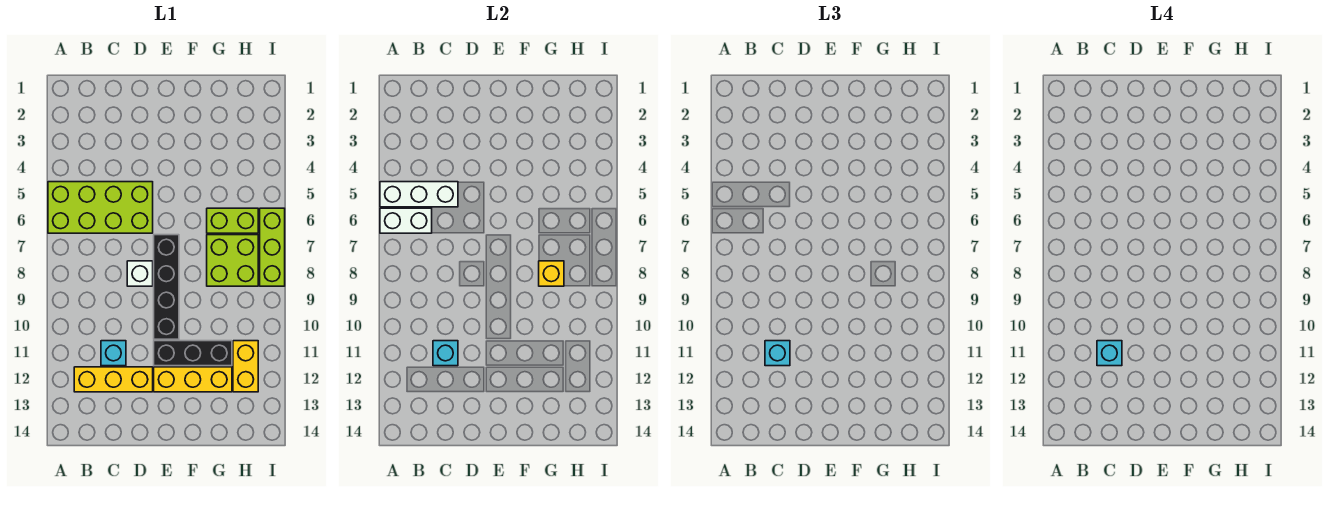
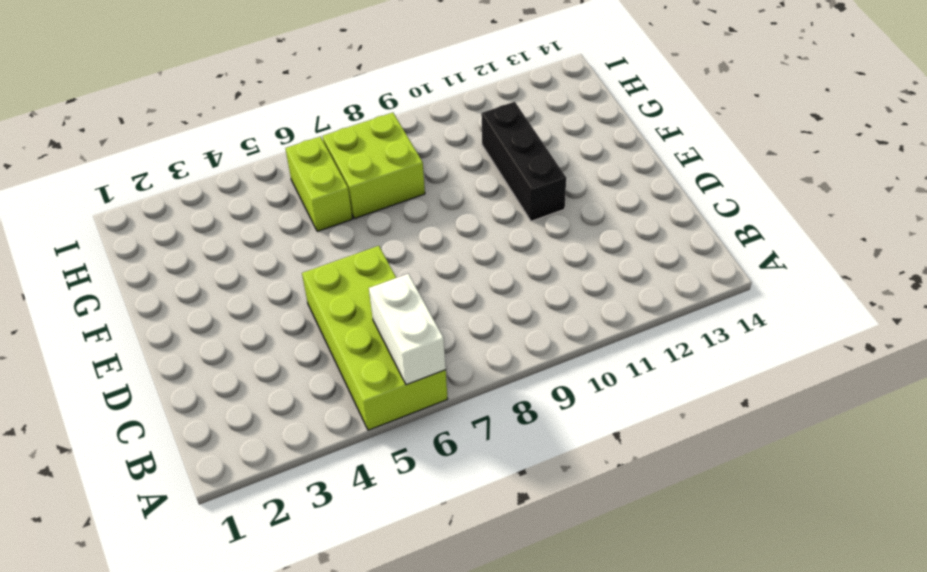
none -> yellow 1x3 brick [74,367,153,392]
none -> cyan 1x1 brick [101,341,126,366]
none -> white 1x1 brick [127,261,153,286]

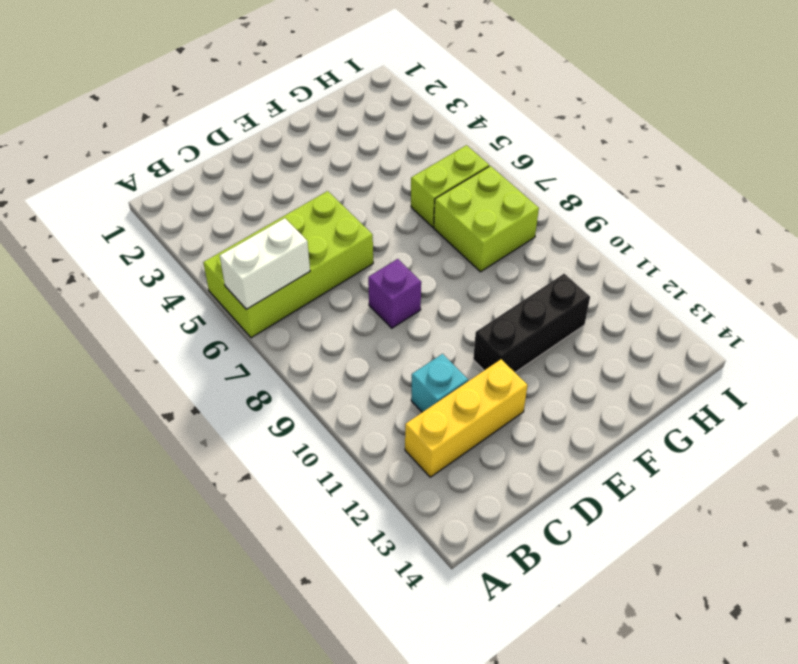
purple 1x1 brick [368,259,421,328] -> white 1x1 brick [127,261,153,286]
none -> black 1x4 brick [154,235,179,339]
none -> yellow 1x3 brick [154,367,232,392]
none -> yellow 1x2 brick [233,341,258,392]

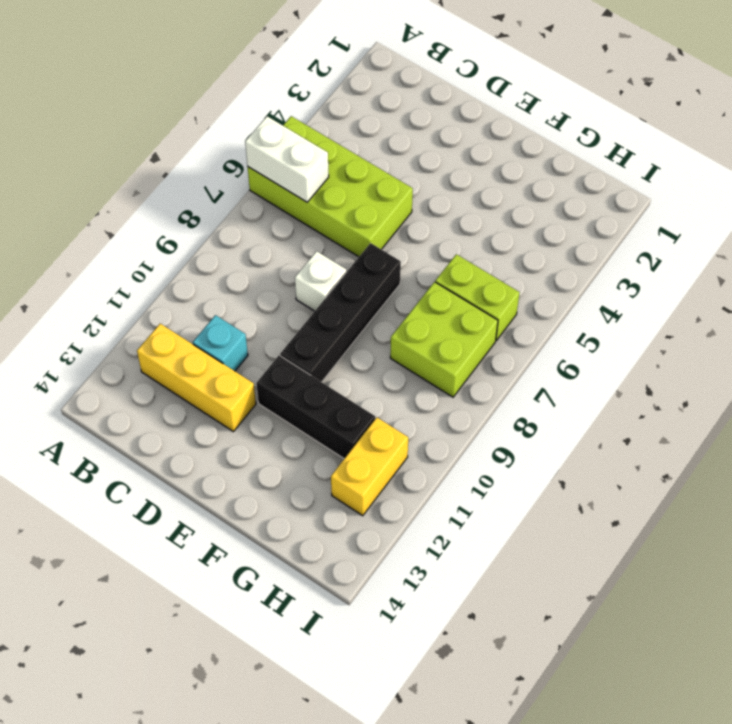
none -> yellow 1x3 brick [154,367,232,392]
none -> lime 1x3 brick [260,208,285,286]
none -> white 1x3 brick [380,182,458,207]

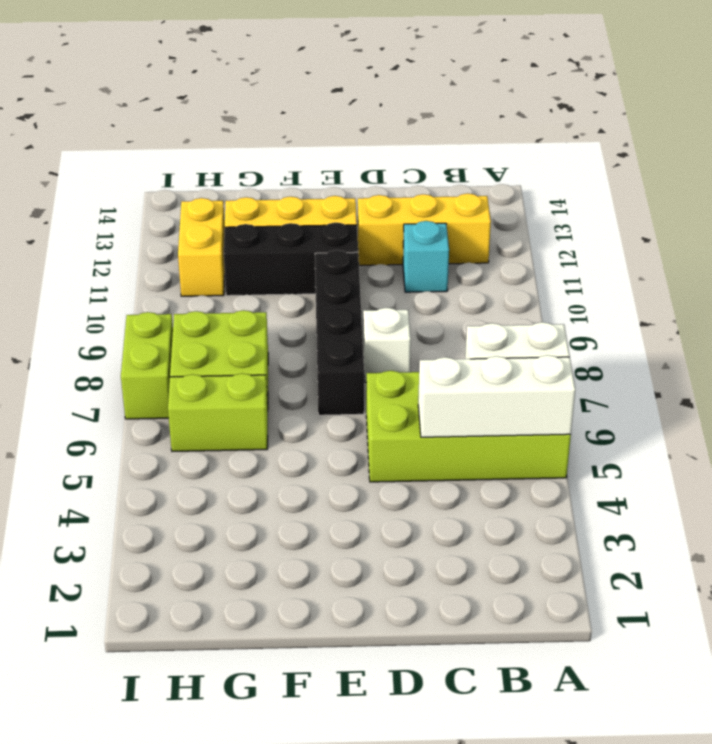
lime 1x2 brick [121,312,173,419] -> lime 1x3 brick [260,208,285,286]
none -> cyan 1x1 brick [433,341,458,366]
none -> yellow 1x1 brick [539,261,564,286]
none -> cyan 1x1 brick [765,341,790,366]

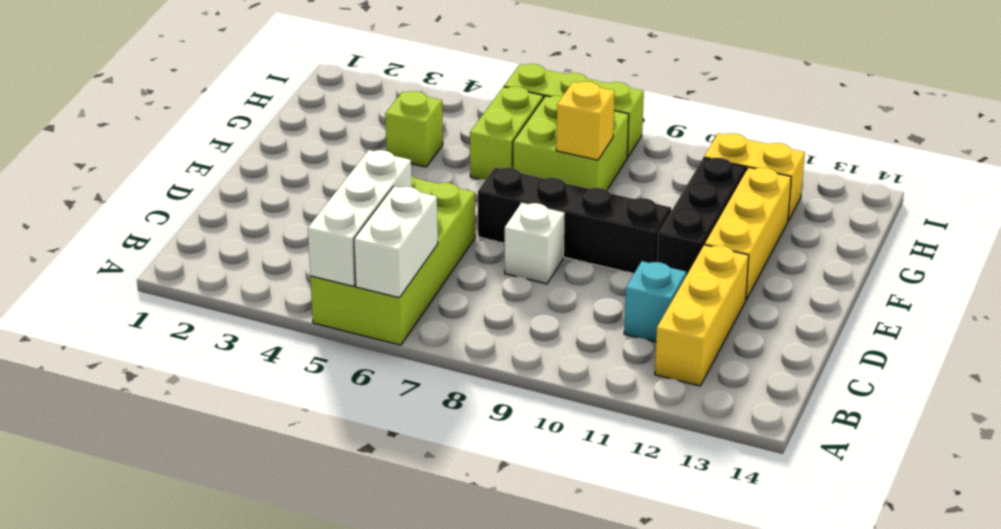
lime 1x1 brick [385,91,443,167] -> none
none -> cyan 1x1 brick [433,341,458,366]
none -> cyan 1x1 brick [765,341,790,366]
none -> cyan 1x1 brick [1097,341,1122,366]

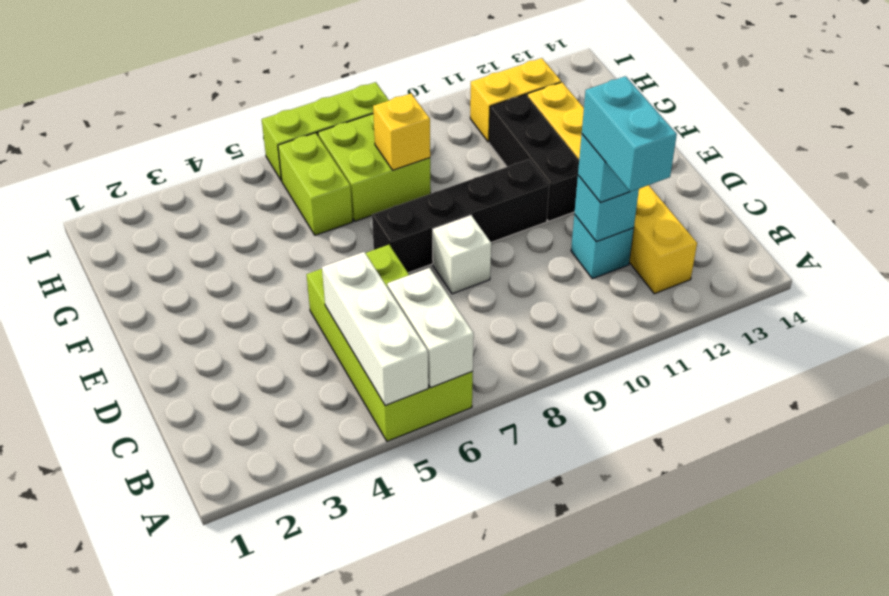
cyan 1x2 brick [582,76,677,192] -> cyan 1x1 brick [1097,341,1122,366]

